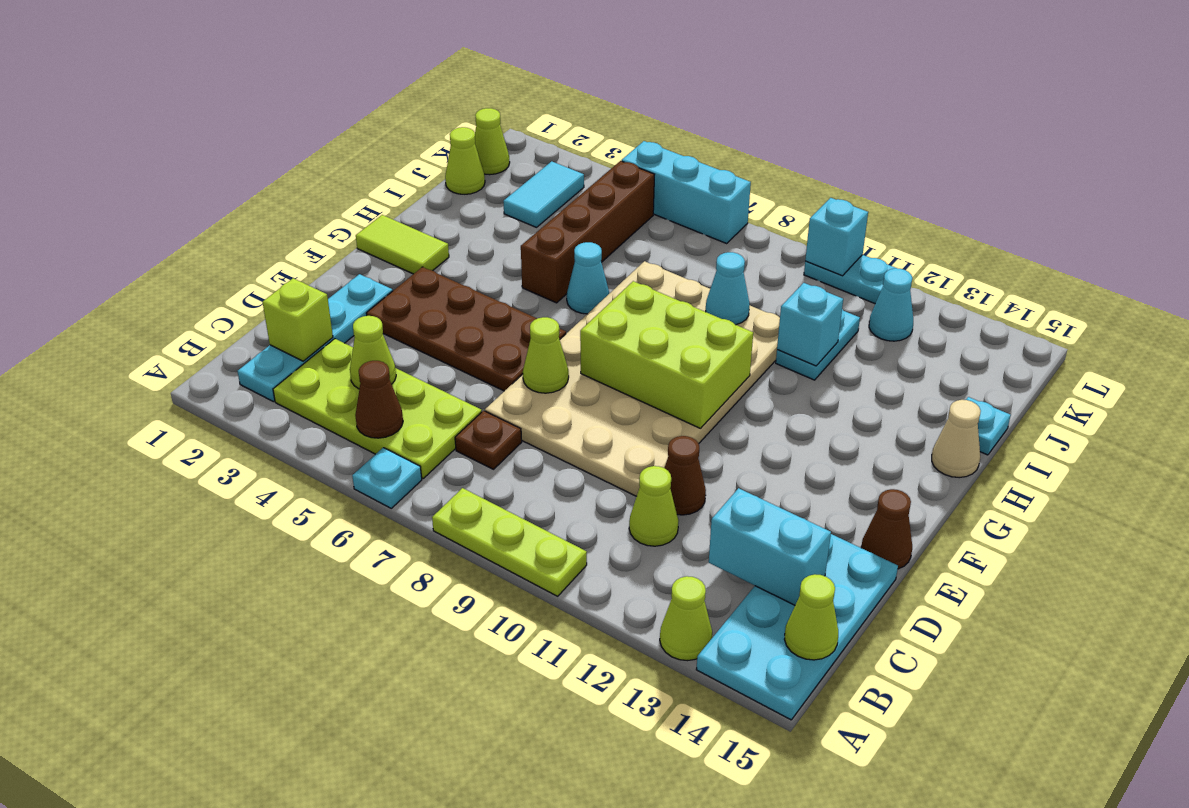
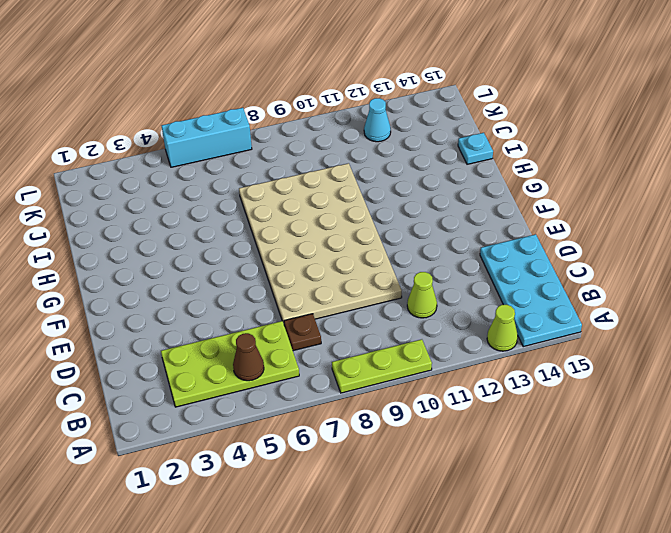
none -> cyan 1x1 plate [352,448,422,508]
none -> cyan 1x4 plate [238,274,393,402]
none -> brown 1x1 cone [664,436,706,515]
none -> brown 2x4 plate [366,267,566,391]

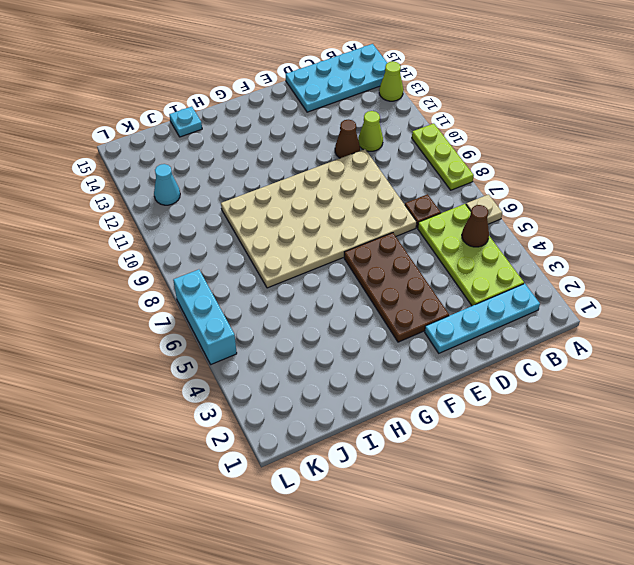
tan 1x1 plate [466,194,502,224] -> cyan 1x1 plate [352,448,422,508]
none -> brown 1x1 cone [861,489,912,569]
none -> lime 1x2 tile [356,215,449,274]
none -> brown 1x4 brick [521,161,655,303]
none -> cyan 1x1 cone [567,242,609,314]

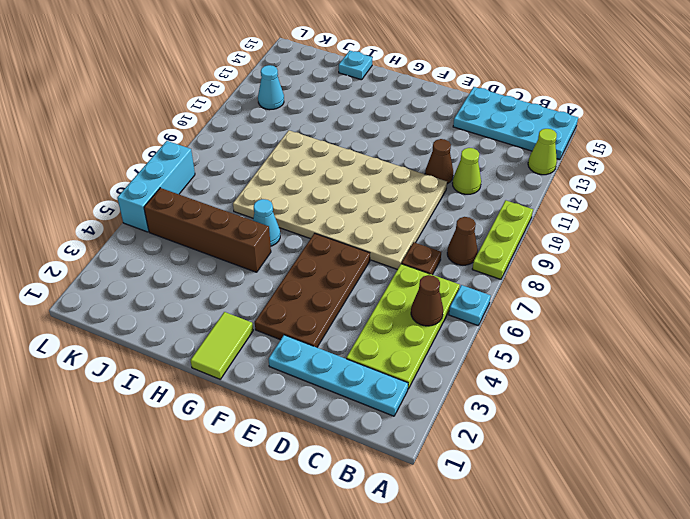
brown 1x1 cone [447,217,478,265] -> brown 1x1 cone moved to [861,489,912,569]
none -> tan 1x1 cone [932,400,981,478]
none -> cyan 1x2 plate [776,309,860,380]
none -> lime 1x1 cone [445,127,485,194]
none -> cyan 1x2 tile [503,161,584,227]

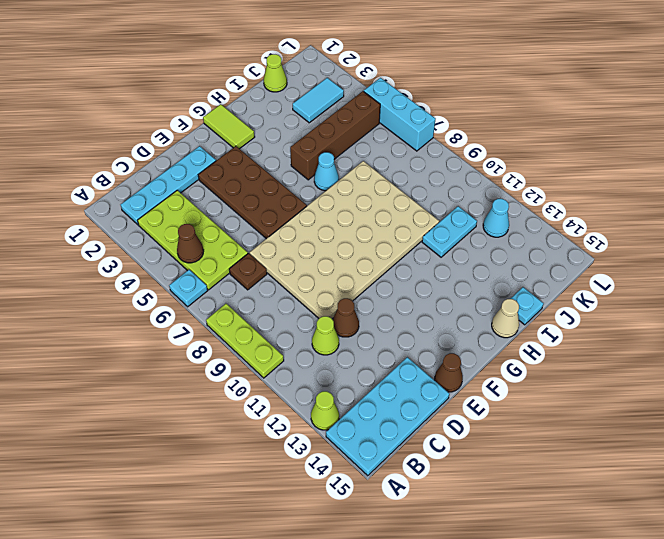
none -> lime 1x1 cone [475,108,510,175]
none -> cyan 1x2 plate [804,255,895,304]
none -> lime 1x1 cone [784,574,838,660]
none -> lime 1x1 brick [263,278,333,361]

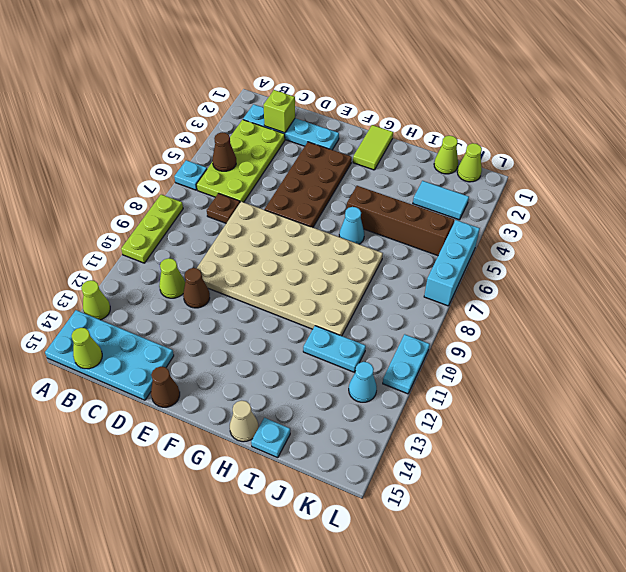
none -> lime 1x1 cone [350,316,396,389]
none -> cyan 1x2 brick [709,488,831,605]
none -> lime 1x1 cone [523,317,569,393]
none -> lime 2x3 brick [580,281,753,428]

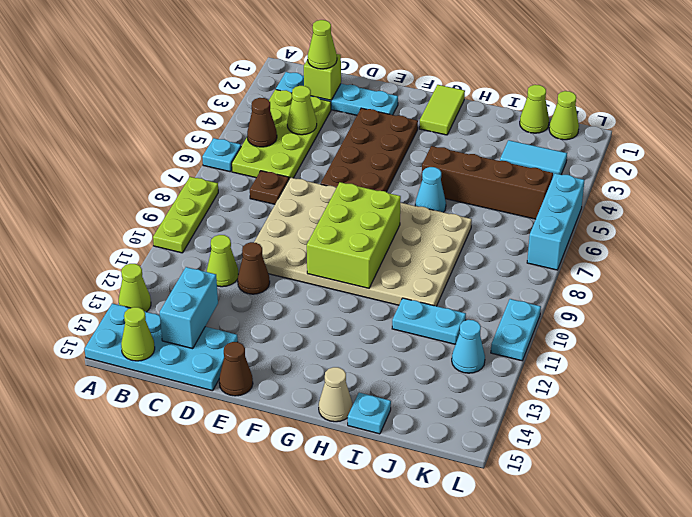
lime 1x1 cone [308,20,337,69] -> lime 1x1 cone moved to [523,317,569,393]
none -> cyan 1x1 cone [706,252,750,325]
none -> cyan 1x1 brick [777,283,843,366]
none -> cyan 1x1 brick [805,198,868,276]

